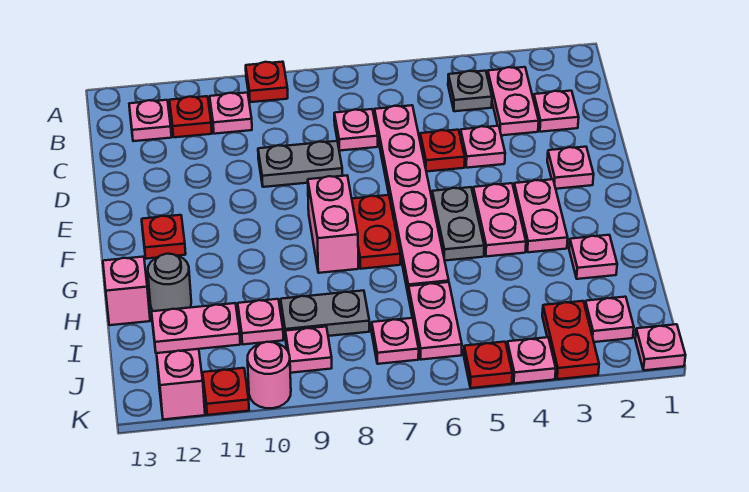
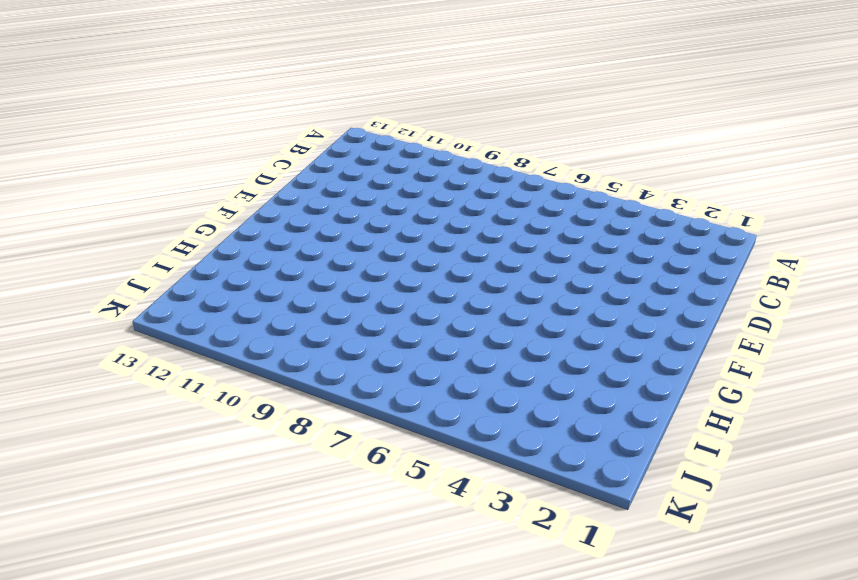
none -> red 1x1 plate [246,62,288,102]
none -> pink 1x2 plate [488,67,539,135]
none -> grey 1x1 plate [448,71,492,111]
none -> pink 1x1 plate [210,93,252,134]

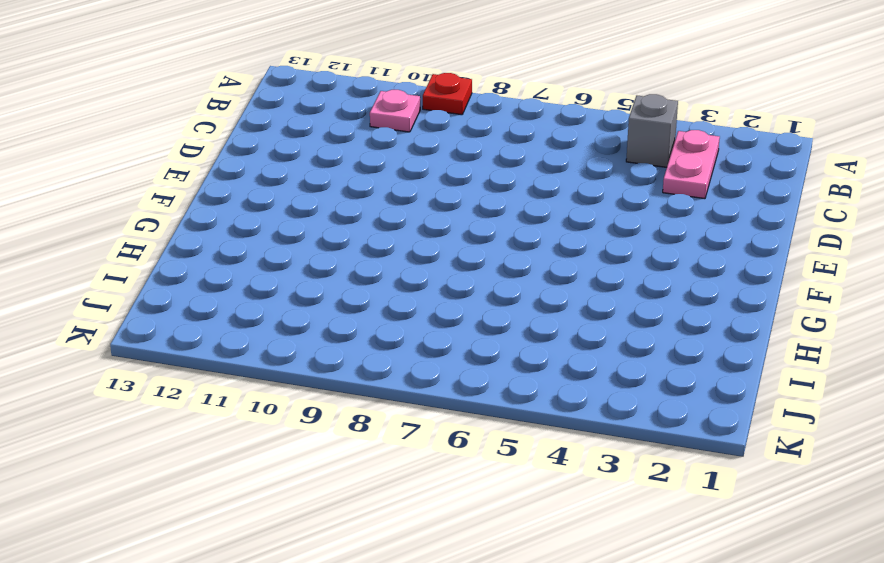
grey 1x1 brick [626,94,678,167] -> grey 1x1 plate [448,71,492,111]
none -> red 1x1 plate [169,96,212,137]
none -> pink 1x1 plate [129,100,171,141]
none -> pink 1x1 plate [534,91,579,132]
none -> pink 1x6 plate [375,105,449,295]

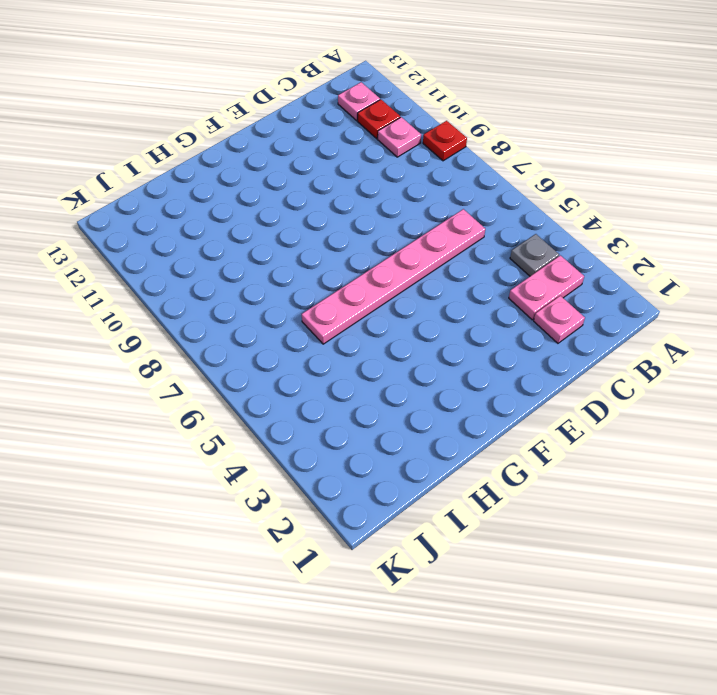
none -> pink 1x1 plate [334,109,378,151]
none -> pink 1x1 plate [460,126,505,168]
none -> red 1x1 plate [420,130,465,172]
none -> grey 1x2 plate [258,141,342,187]

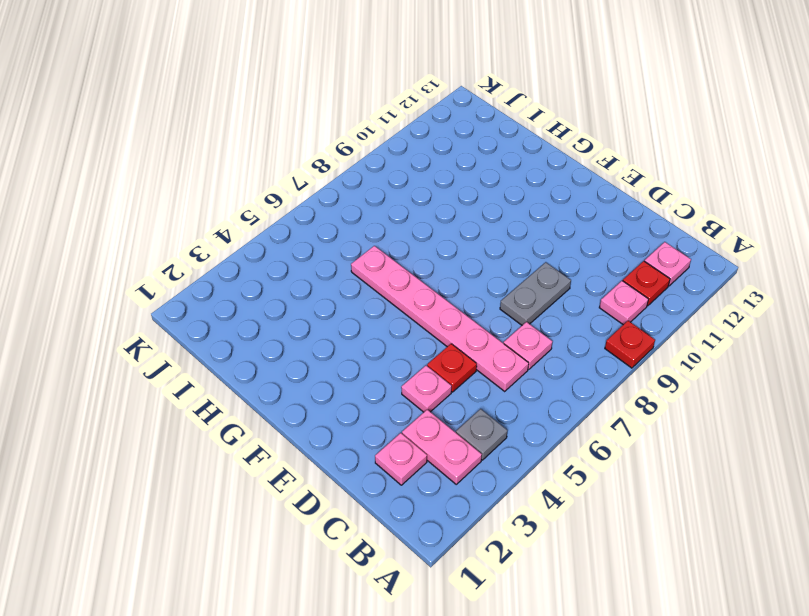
none -> pink 1x1 plate [547,147,594,189]
none -> pink 1x2 plate [514,179,568,252]
none -> pink 1x2 plate [473,183,526,257]
none -> grey 1x2 plate [432,187,484,261]

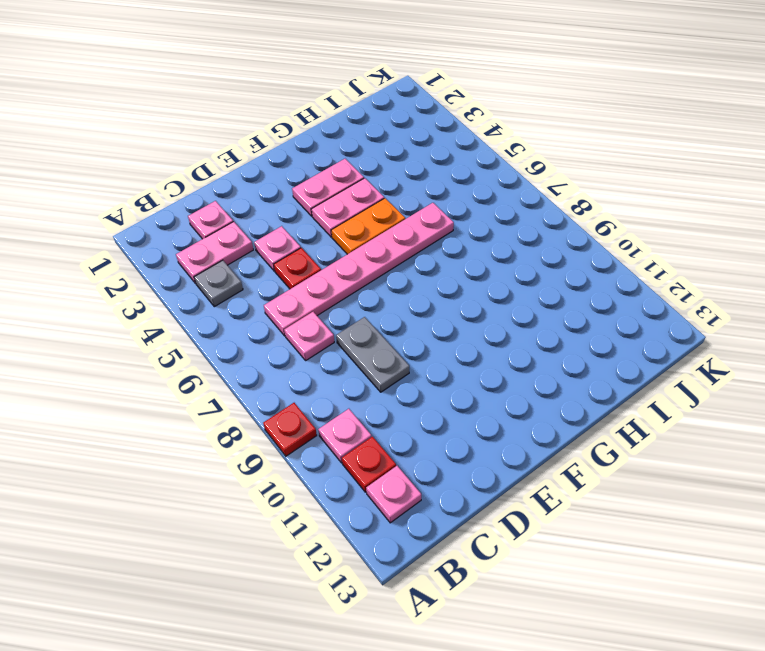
orange 1x2 plate [331,198,405,254] -> grey 1x2 plate [432,187,484,261]
none -> pink 1x1 plate [547,147,594,189]
none -> red 1x2 plate [352,195,400,269]
none -> pink 1x2 brick [308,176,358,273]
none -> red 1x1 plate [142,215,186,259]

